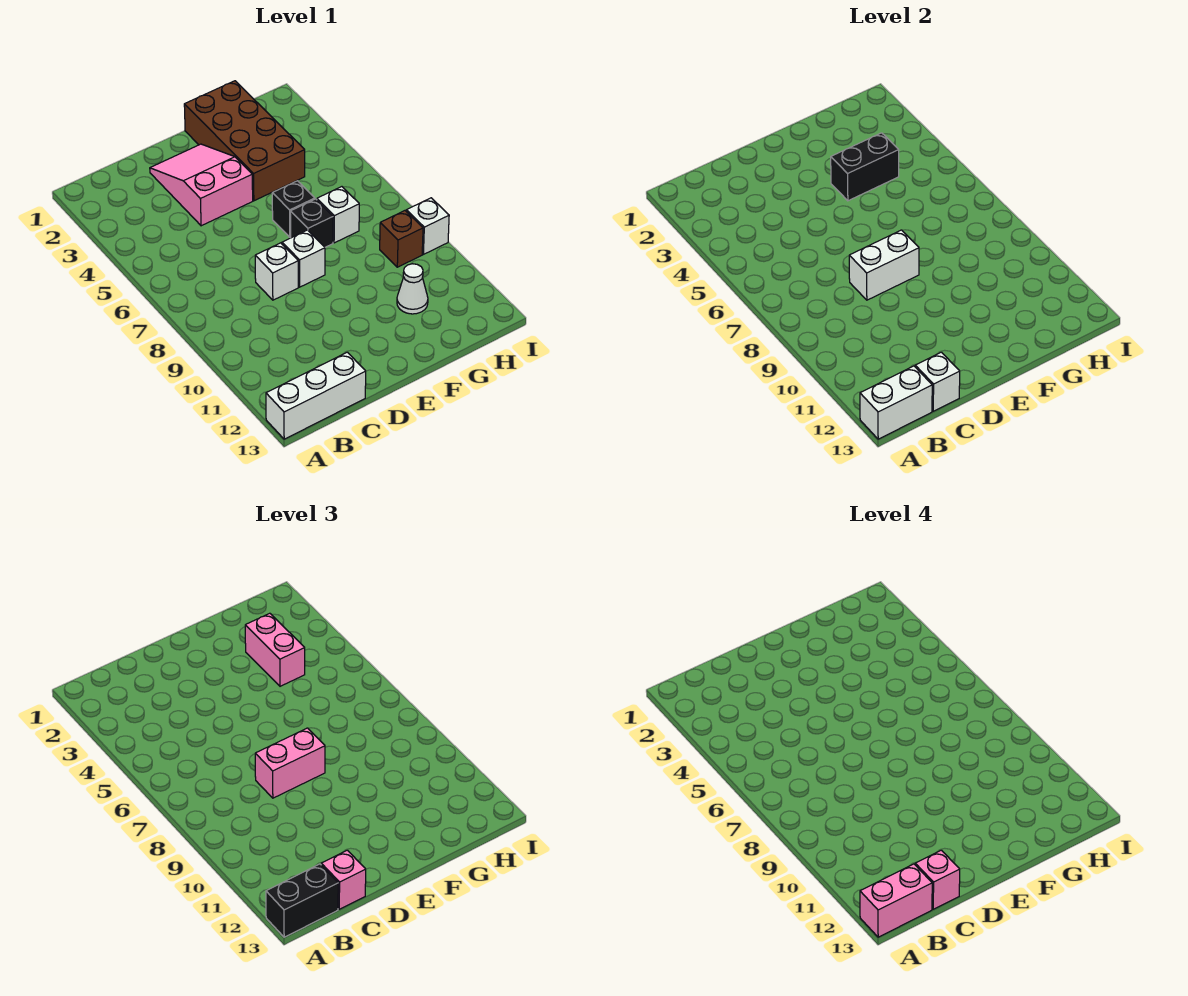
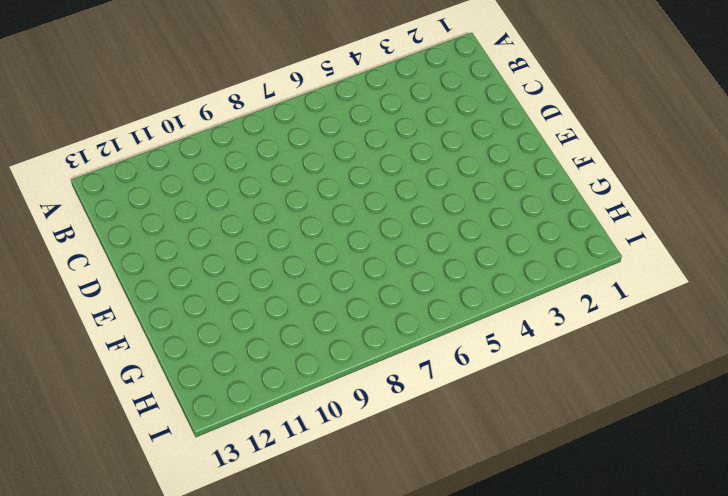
none -> white 1x3 brick [266,352,366,439]
none -> pink 2x3 slope [150,144,253,226]
none -> white 1x1 brick [255,243,298,300]

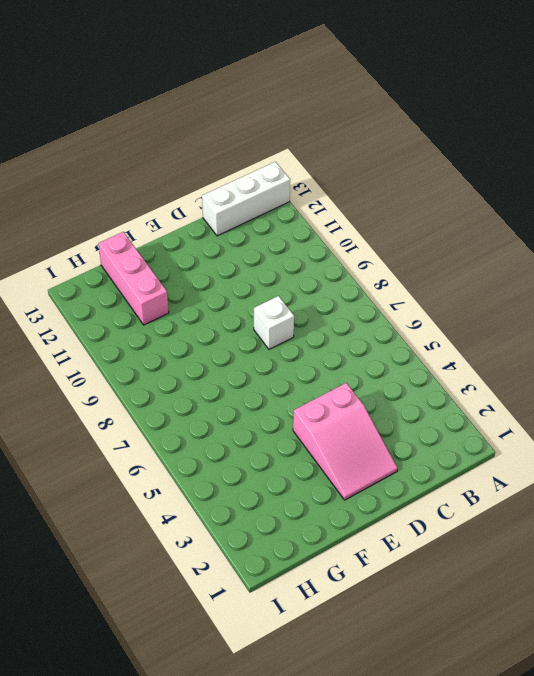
pink 1x3 brick [98,232,169,325] -> white 1x1 cone [397,264,428,314]
none -> white 1x1 brick [282,230,325,287]
none -> brown 2x4 brick [184,81,305,201]
none -> black 1x1 brick [272,181,315,237]

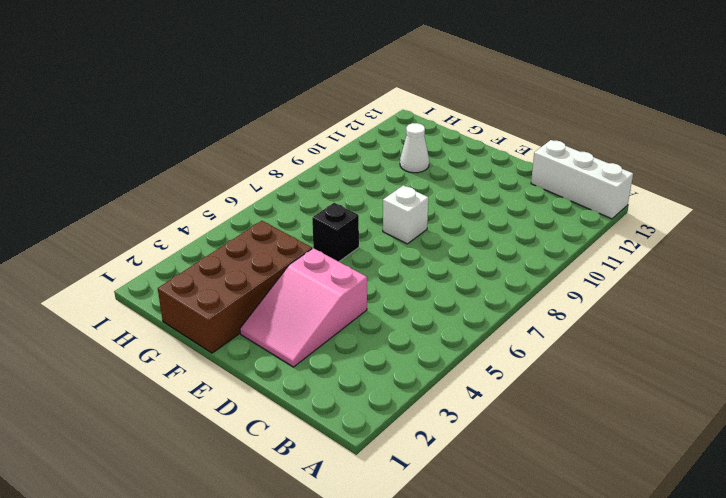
none -> white 1x1 brick [255,243,298,300]
none -> black 1x1 brick [290,199,333,247]
none -> white 1x1 brick [317,187,359,243]

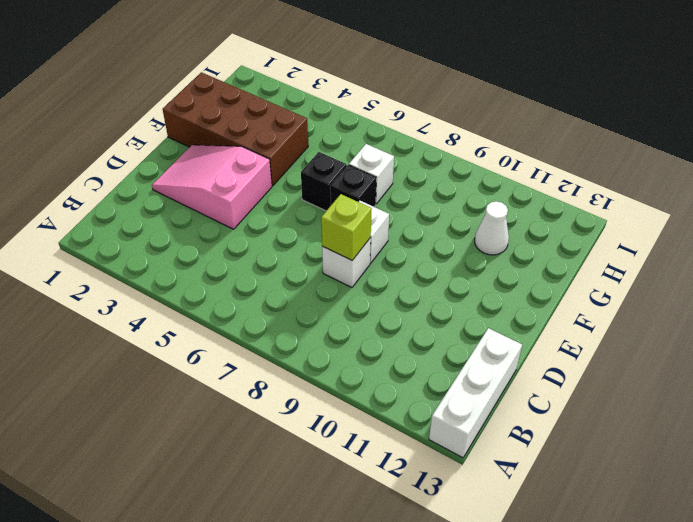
lime 1x1 brick [321,194,372,260] -> white 1x2 brick [849,230,919,300]
none -> brown 1x1 brick [380,211,423,267]
none -> white 1x1 brick [406,198,449,254]
none -> white 1x2 brick [860,366,932,439]

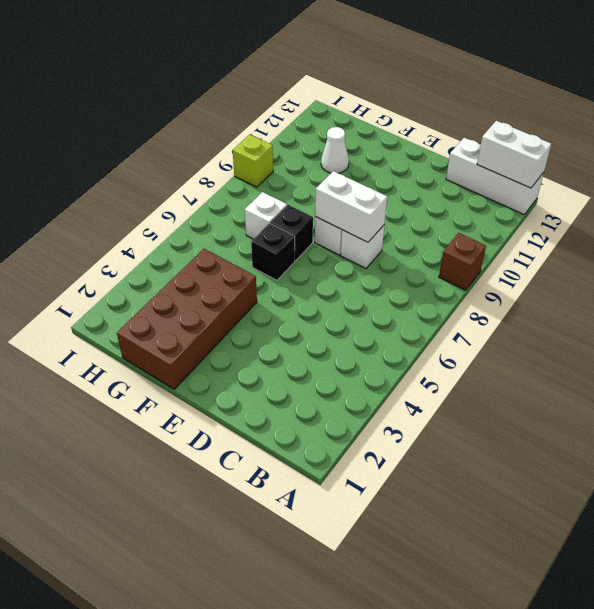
brown 1x1 brick [439,233,486,290] -> brown 1x1 brick moved to [380,211,423,267]
lime 1x1 brick [233,135,273,187] -> white 1x1 brick [406,198,449,254]
none -> pink 2x3 slope [150,144,253,226]
none -> white 1x1 brick [915,352,960,411]
none -> black 1x2 brick [831,133,899,201]

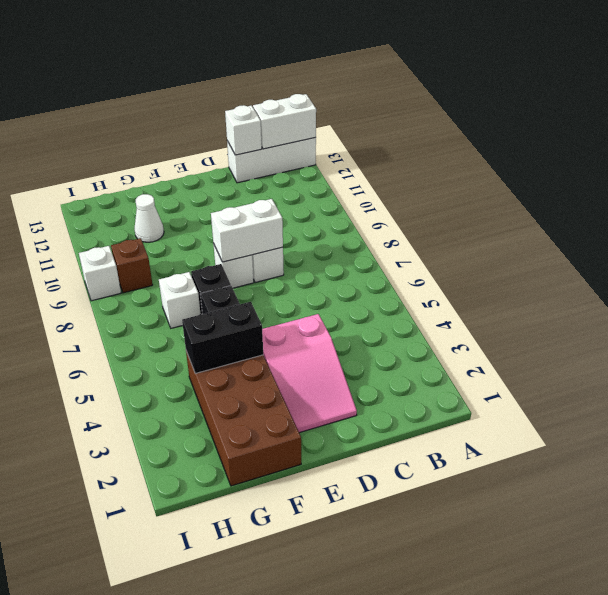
none -> black 1x2 brick [266,864,338,937]
none -> pink 1x1 brick [321,850,366,909]
none -> pink 1x2 brick [255,728,325,798]

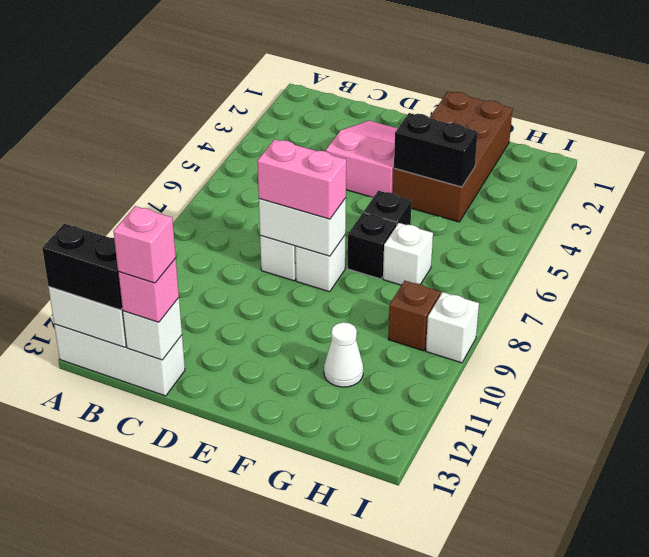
none -> pink 1x2 brick [245,613,305,686]
none -> pink 1x2 brick [860,864,932,937]

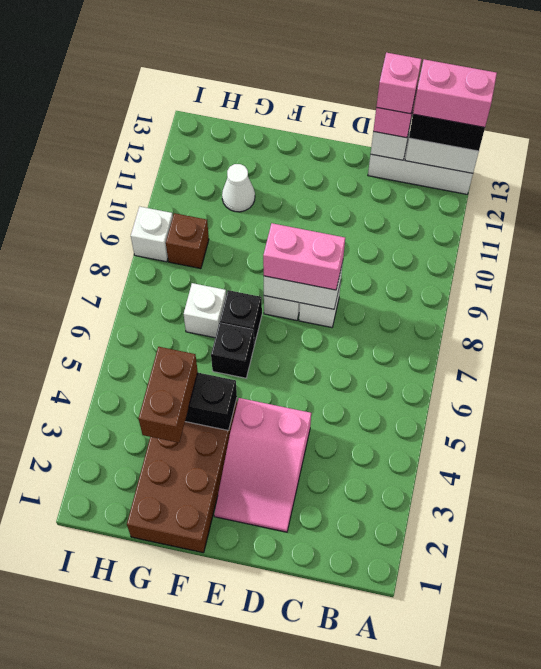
brown 1x2 brick [139,347,198,443] -> pink 1x2 brick [245,613,305,686]

